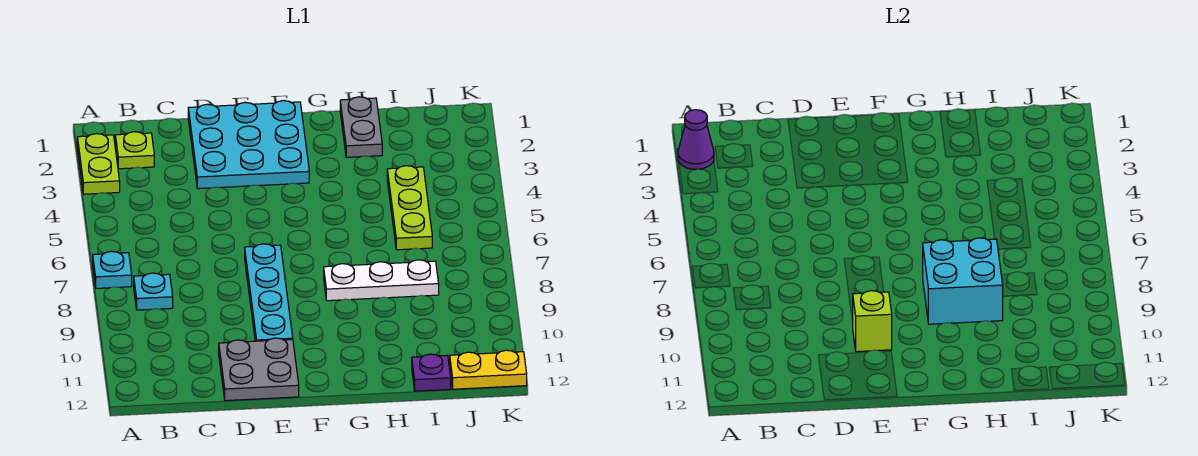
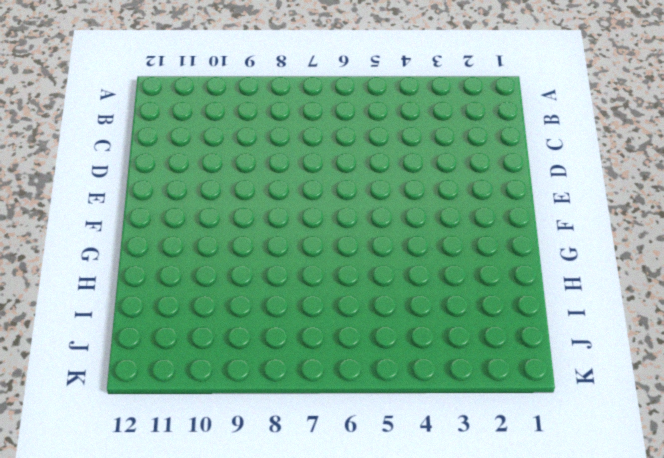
none -> lime 1x2 plate [77,134,120,194]
none -> cyan 1x1 plate [93,251,132,288]
none -> lime 1x1 plate [115,132,154,169]

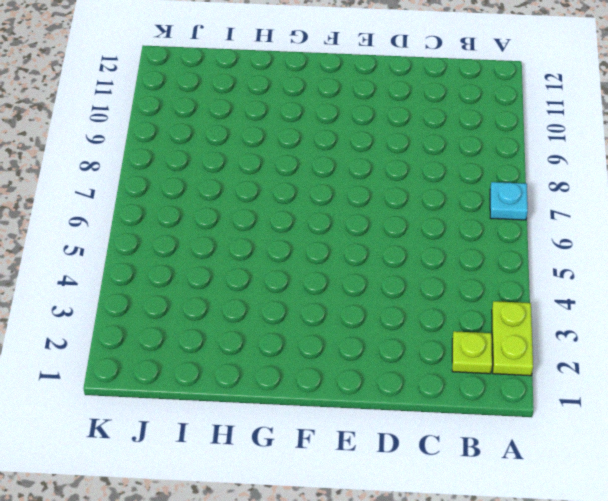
none -> cyan 1x1 plate [134,273,173,310]
none -> cyan 3x3 plate [188,101,309,189]
none -> grey 2x2 plate [219,338,299,401]

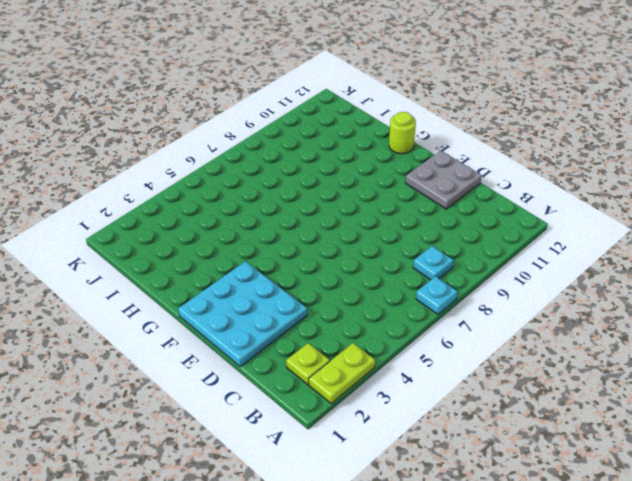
lime 1x1 round brick [389,112,416,154] -> none
none -> cyan 1x4 plate [245,244,293,341]
none -> white 1x3 plate [324,260,439,301]
none -> grey 1x2 plate [340,97,382,157]

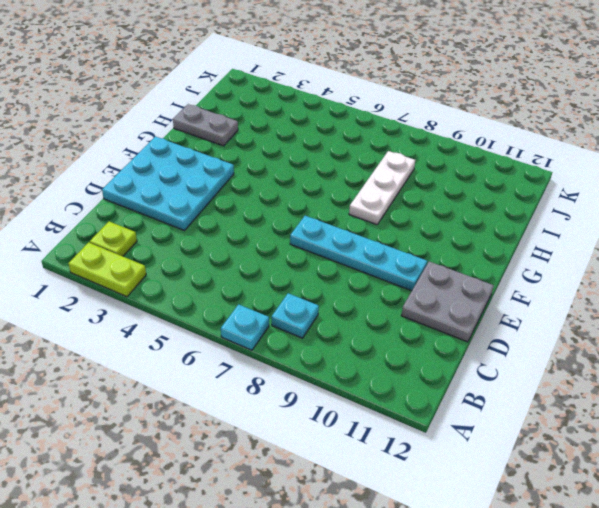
none -> lime 1x3 plate [387,166,432,250]
none -> purple 1x1 plate [412,354,451,391]
none -> yellow 1x2 plate [450,350,527,389]

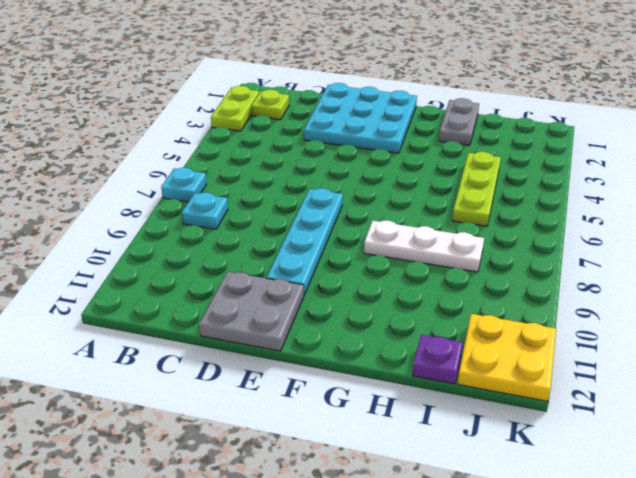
yellow 2x2 plate [458,314,556,402] -> yellow 1x2 plate [450,350,527,389]
none -> purple 1x1 cone [678,110,714,169]
none -> lime 1x1 brick [852,291,892,352]
none -> cyan 2x2 brick [923,238,1003,324]

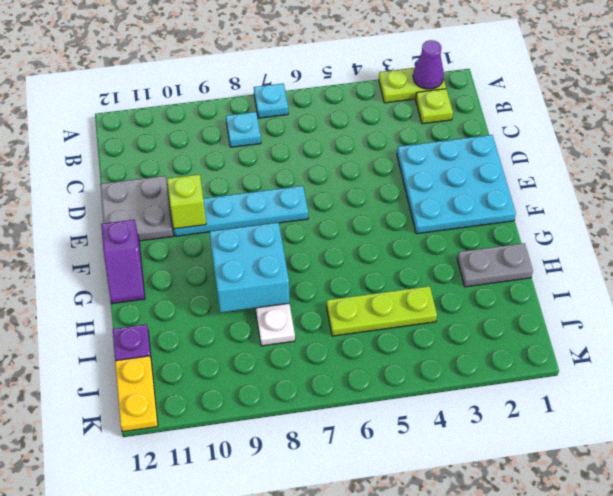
purple 1x2 slope [101,220,145,304] -> none

